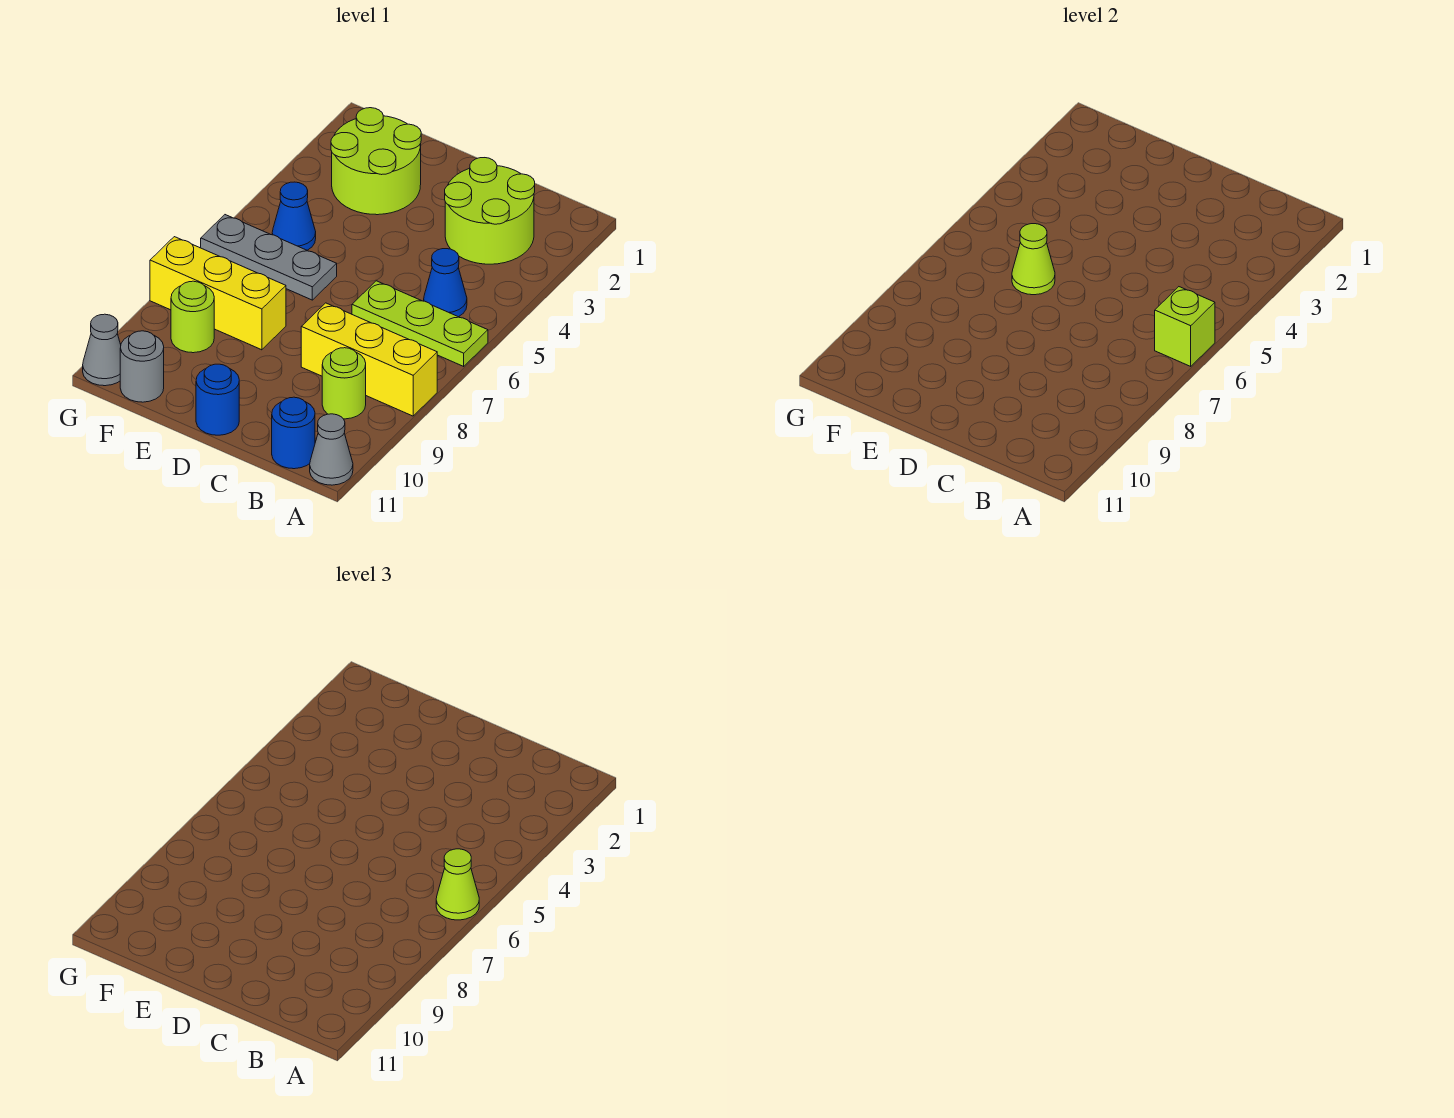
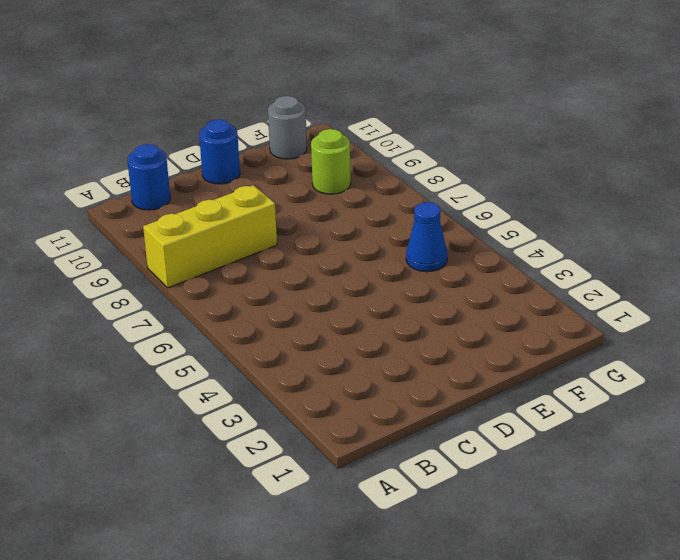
none -> lime 1x3 plate [352,281,488,366]
none -> grey 1x1 cone [310,414,353,485]
none -> lime 2x2 round brick [445,158,535,264]

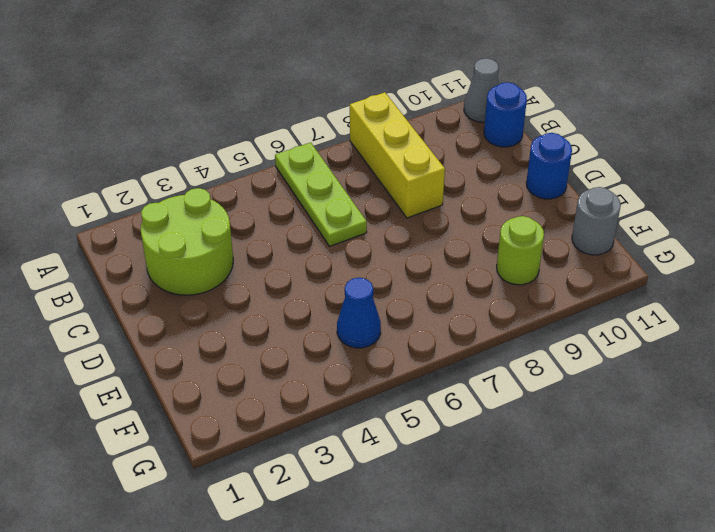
none -> blue 1x1 cone [424,249,467,317]
none -> lime 1x1 round brick [322,348,366,419]
none -> lime 2x2 round brick [331,108,421,215]

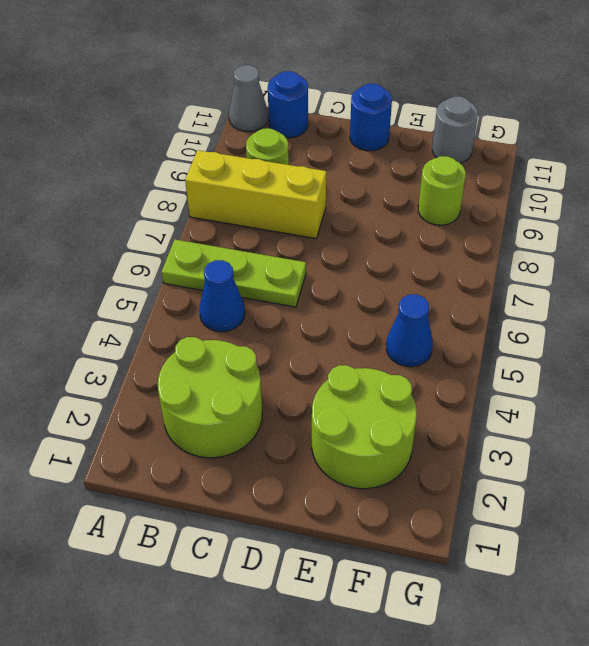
none -> grey 1x3 plate [201,215,337,300]
none -> yellow 1x3 brick [150,237,286,350]
none -> grey 1x1 cone [83,314,121,386]

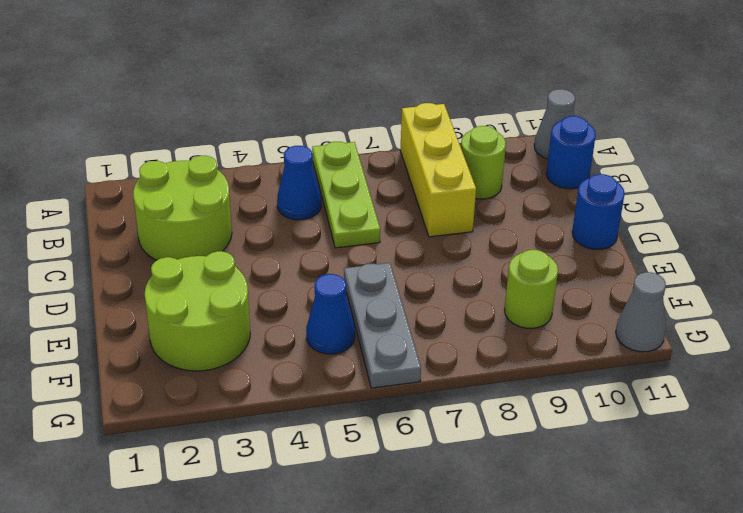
none -> yellow 1x3 brick [150,237,286,350]
none -> grey 1x1 round brick [120,331,164,402]
none -> lime 1x1 brick [1155,287,1215,366]

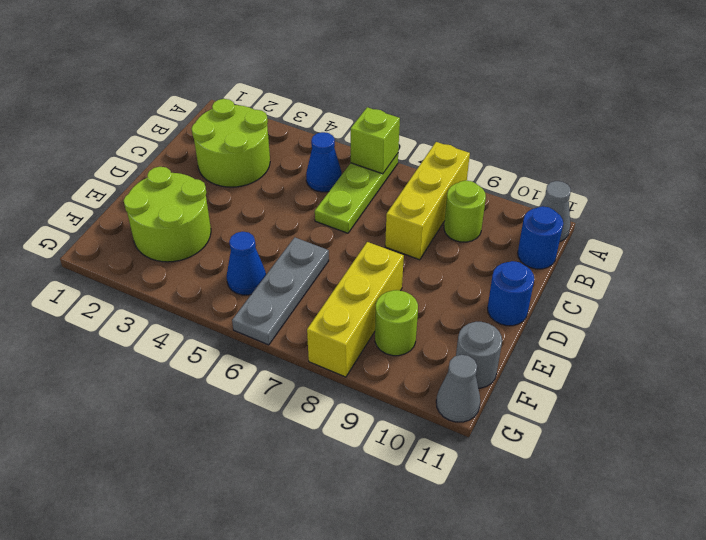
none -> lime 1x1 cone [1012,224,1055,295]
none -> lime 1x1 cone [436,849,479,920]

